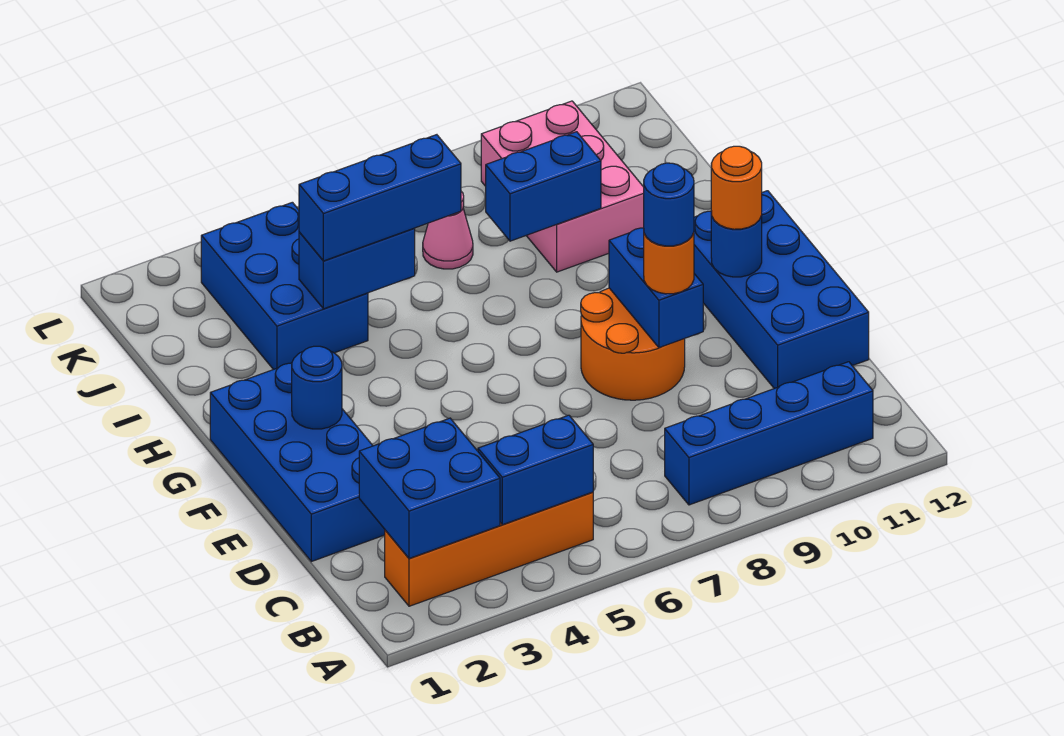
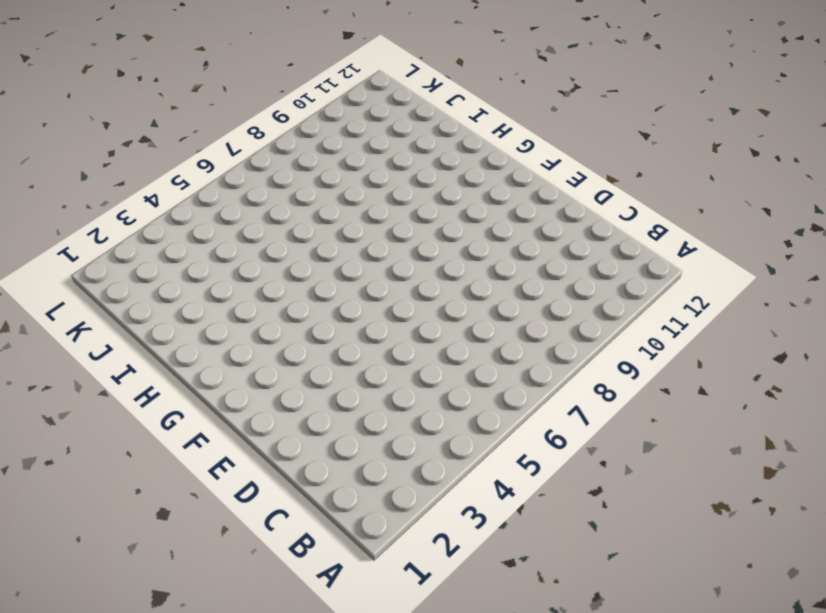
none -> orange 1x4 brick [385,492,593,606]
none -> blue 1x4 brick [665,362,873,505]
none -> blue 2x4 brick [210,363,385,562]

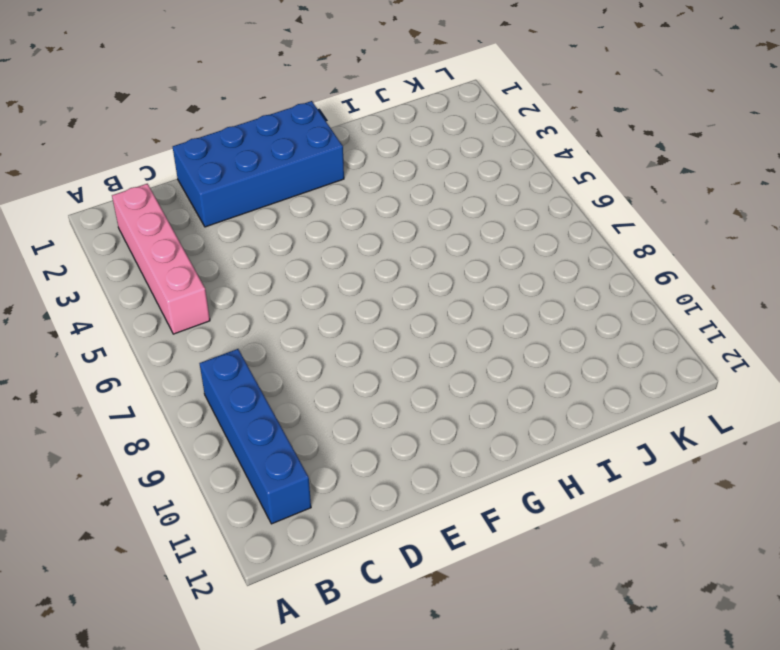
pink 1x4 brick [112,184,210,334] -> orange 1x4 brick [385,492,593,606]
none -> blue 2x4 brick [694,191,869,389]
none -> orange 2x2 round brick [581,288,685,400]
none -> blue 2x3 brick [201,202,368,370]

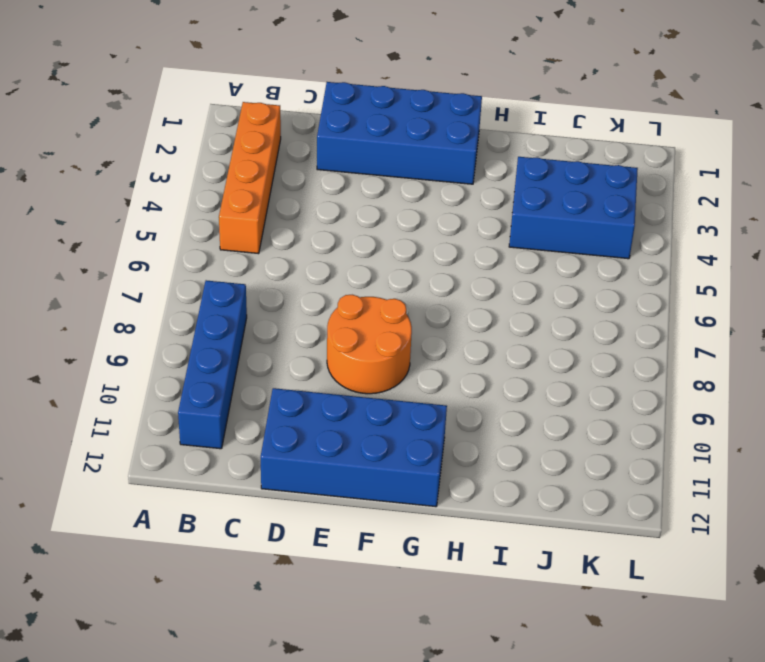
none -> pink 2x3 brick [481,101,644,272]
none -> pink 1x1 cone [423,192,473,269]
none -> blue 2x2 brick [359,418,500,558]

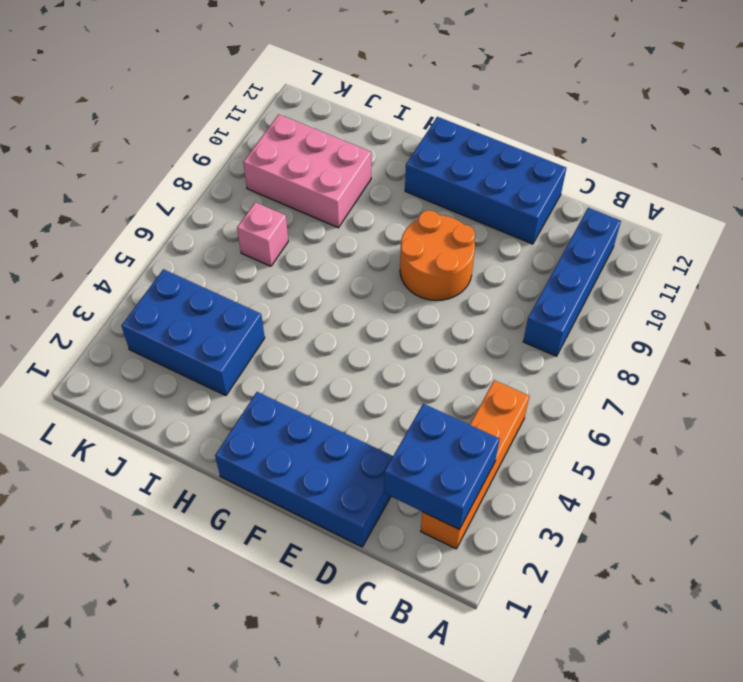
pink 1x1 brick [237,202,288,266] -> pink 1x1 cone [423,192,473,269]
none -> blue 1x2 brick [478,415,593,525]
none -> blue 1x2 brick [609,228,703,348]
none -> blue 1x1 round brick [292,346,342,429]

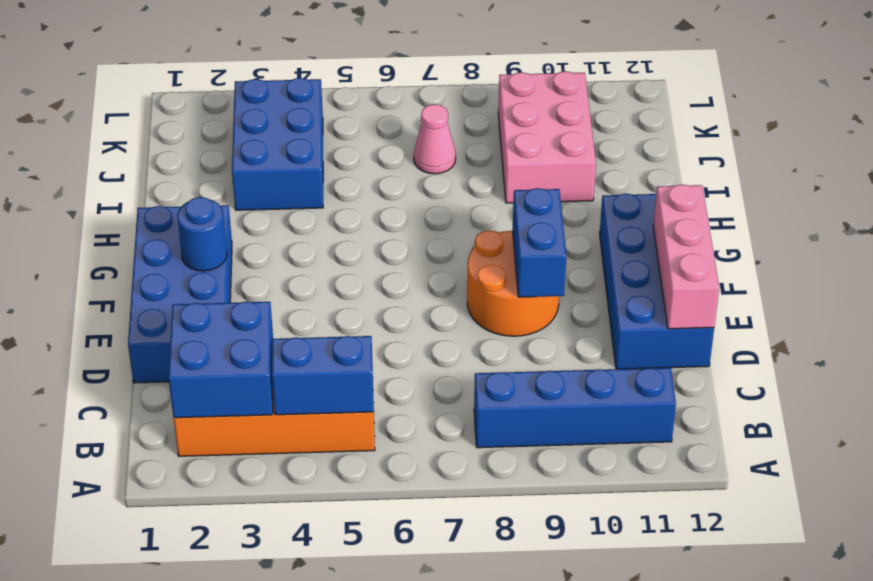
pink 1x3 brick [653,184,719,329] -> none
none -> blue 1x1 round brick [711,211,762,277]
none -> blue 1x2 brick [299,228,415,309]
none -> blue 1x2 brick [486,132,601,241]

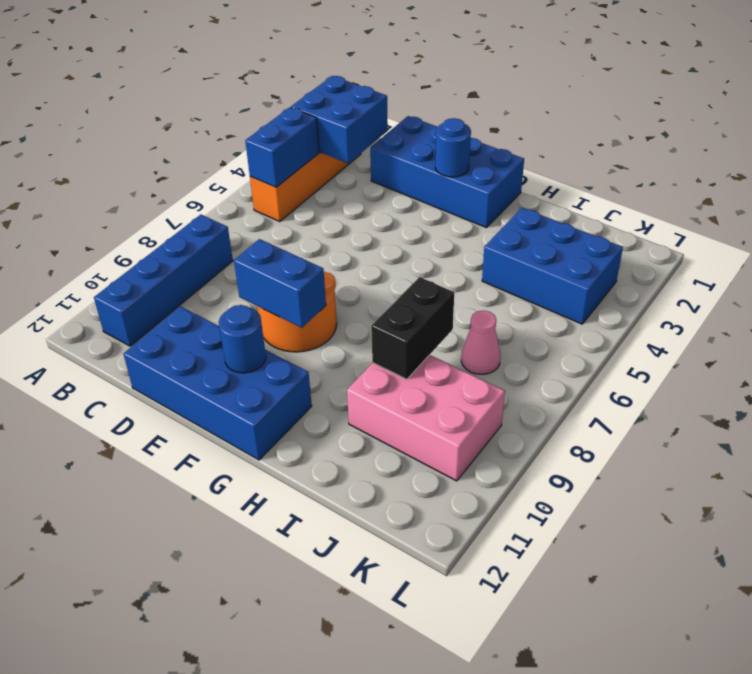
black 1x2 brick [371,277,454,379] -> blue 1x2 brick [486,132,601,241]
none -> blue 1x2 brick [299,228,415,309]
none -> orange 1x1 round brick [644,233,694,294]
none -> orange 1x1 round brick [711,146,762,229]

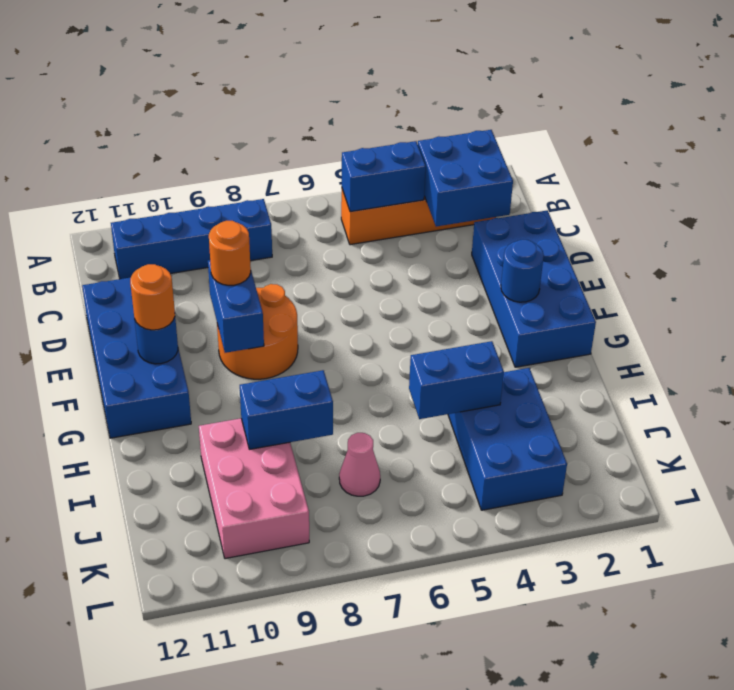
none -> blue 1x3 brick [299,135,461,261]
none -> blue 1x1 round brick [644,163,694,246]

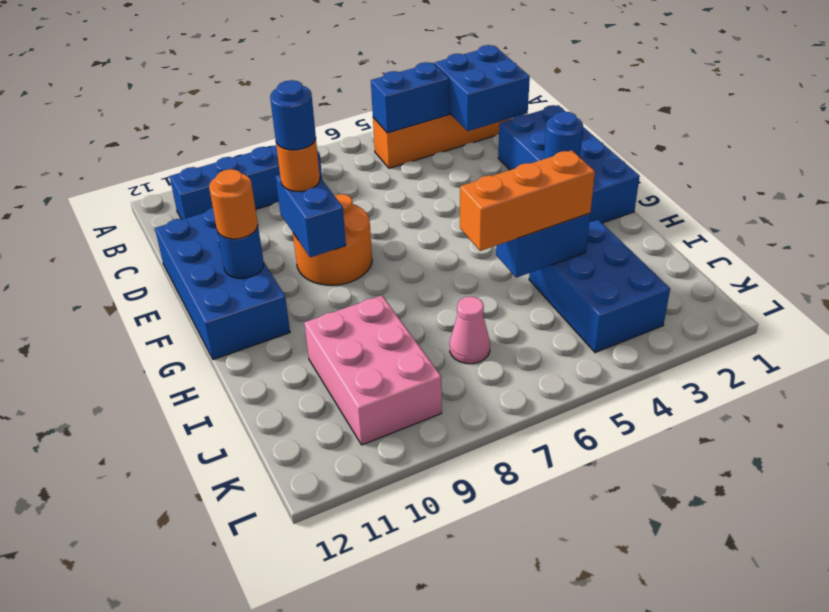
orange 1x3 brick [460,150,595,251] -> blue 1x3 brick [299,135,461,261]
none -> blue 1x2 brick [486,132,601,241]

